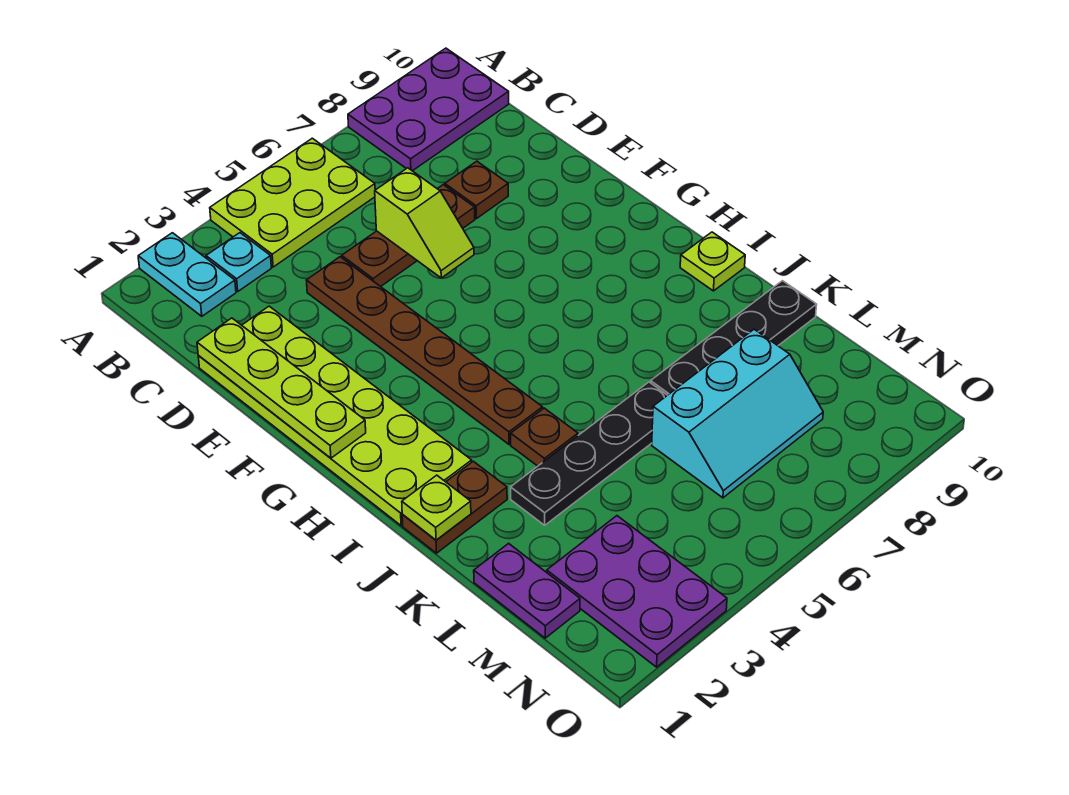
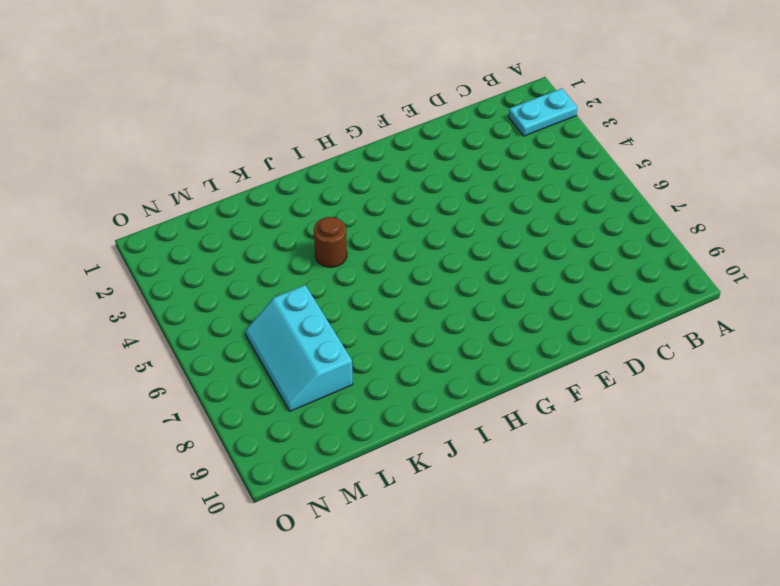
brown 1x1 round brick [314,217,347,267] -> brown 1x1 plate [511,408,578,466]
none -> lime 2x3 plate [210,138,375,267]
none -> purple 2x3 plate [348,48,509,171]
none -> cyan 1x1 plate [206,233,271,291]

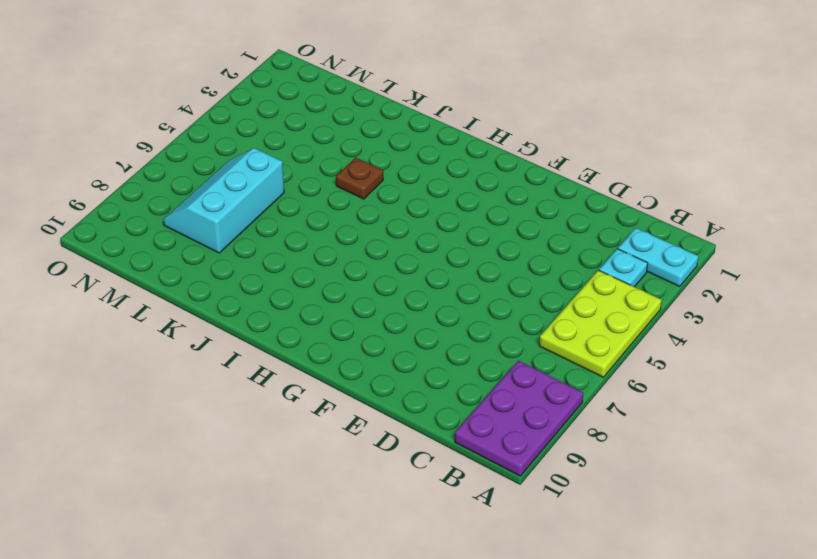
none -> lime 2x6 plate [198,306,472,526]
none -> brown 1x6 plate [306,257,543,444]
none -> brown 1x3 plate [342,185,475,287]

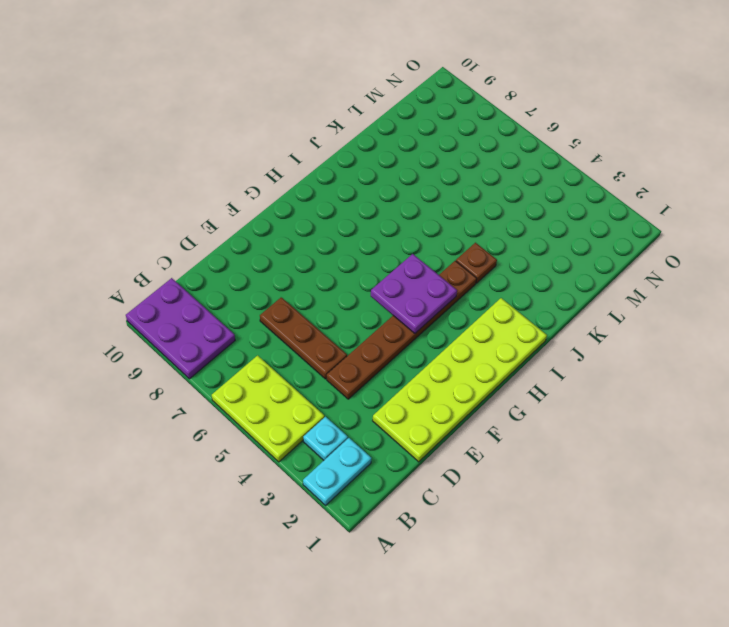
purple 2x2 plate [371,254,457,333] -> none
none -> brown 1x1 plate [445,161,508,219]
none -> lime 1x1 plate [680,232,745,291]
none -> brown 1x2 plate [402,461,507,553]

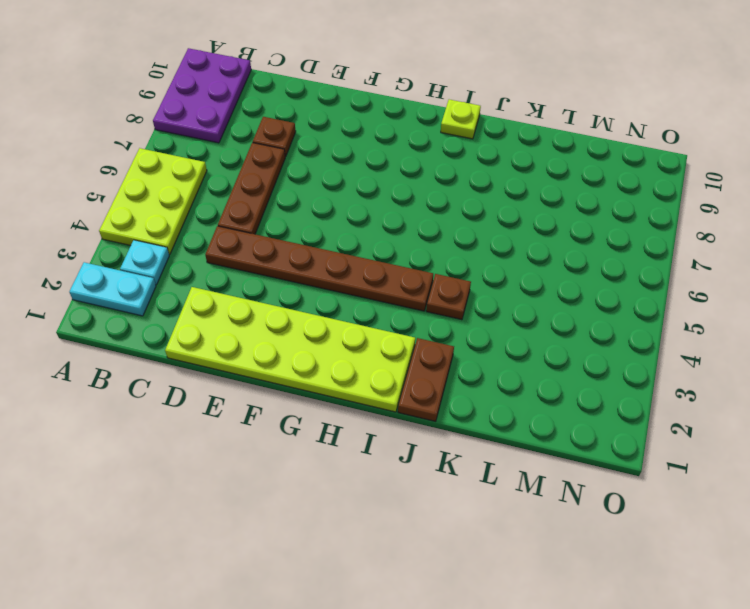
none -> black 1x4 plate [511,382,667,525]
none -> black 1x4 plate [651,281,817,395]
none -> purple 1x2 plate [474,543,580,638]

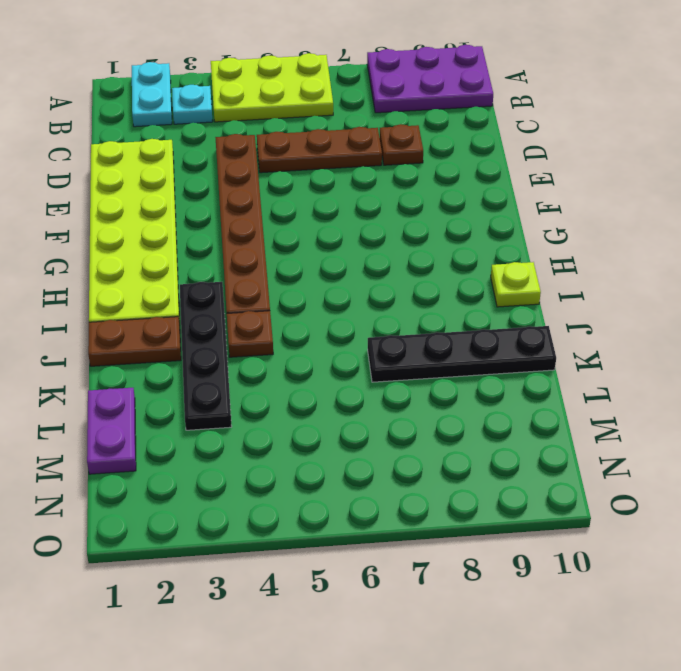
black 1x4 plate [180,282,232,430] -> black 1x4 plate turned to [511,382,667,525]
none -> cyan 2x3 slope [652,329,823,498]
none -> purple 2x3 plate [547,516,727,667]
none -> lime 1x4 plate [197,318,366,458]

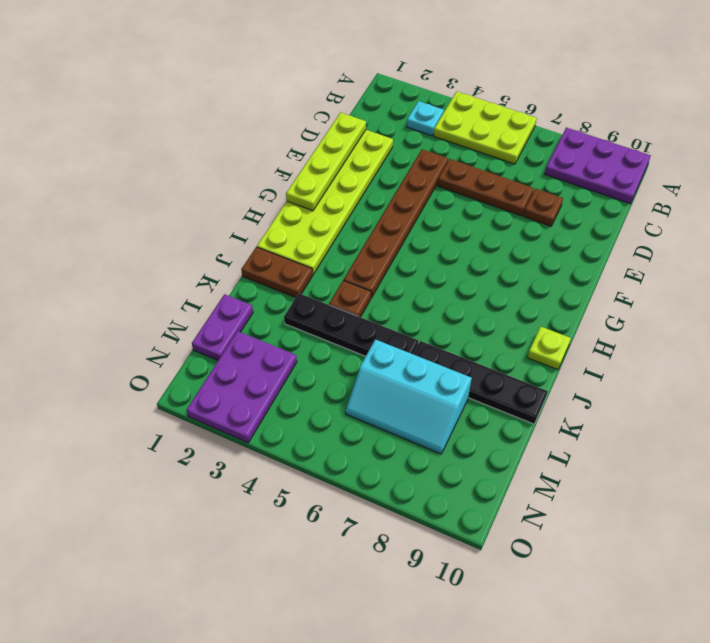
none -> cyan 1x2 plate [138,233,236,316]
none -> lime 1x2 slope [375,168,474,278]
none -> lime 1x1 plate [402,475,471,540]

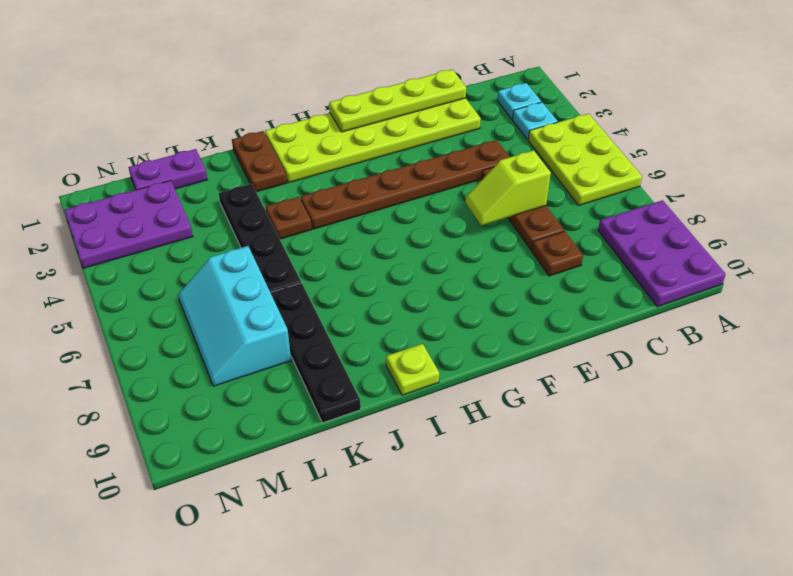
cyan 1x1 plate [497,83,541,119] -> cyan 1x2 plate [138,233,236,316]
none -> lime 1x1 plate [402,475,471,540]

